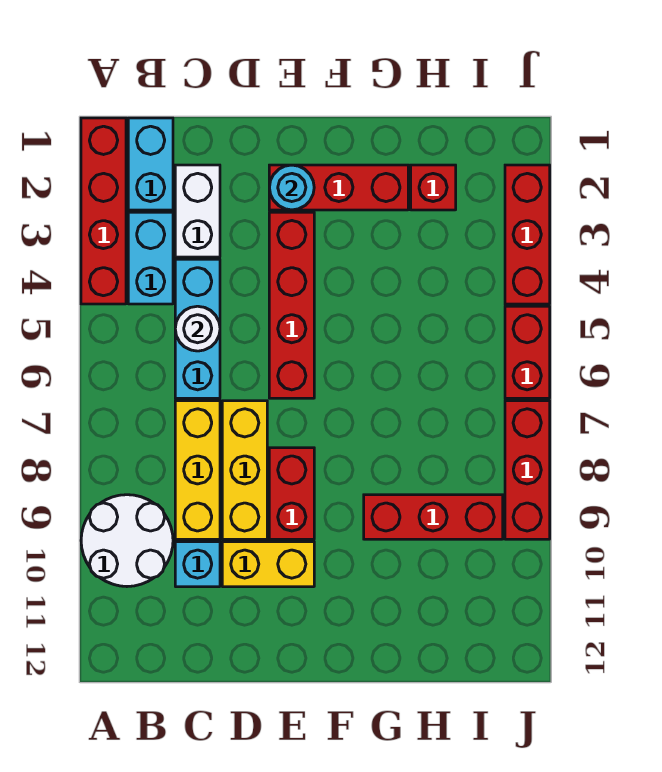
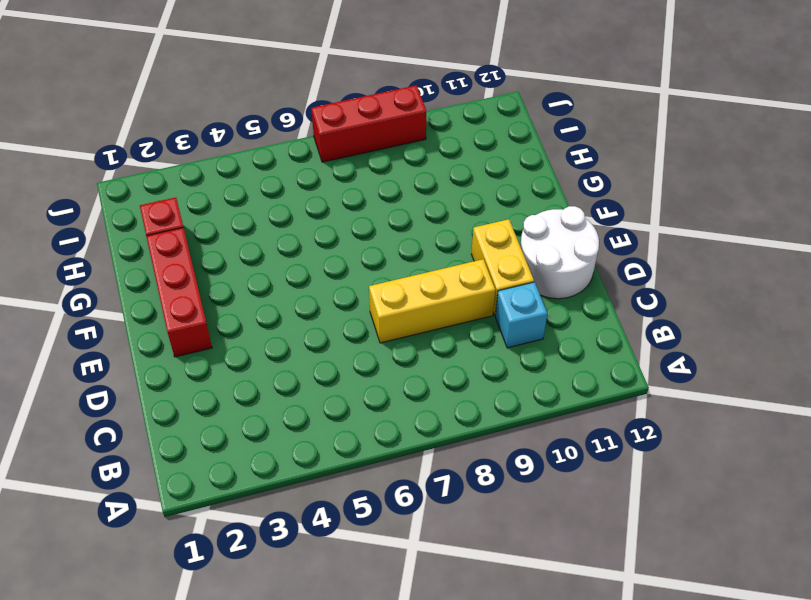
white 2x2 round brick [520,206,599,299] -> white 2x2 round brick moved to [81,495,173,587]
none -> red 1x4 brick [81,118,126,304]
none -> cyan 1x2 brick [128,118,173,210]
none -> cyan 1x2 brick [128,212,173,304]

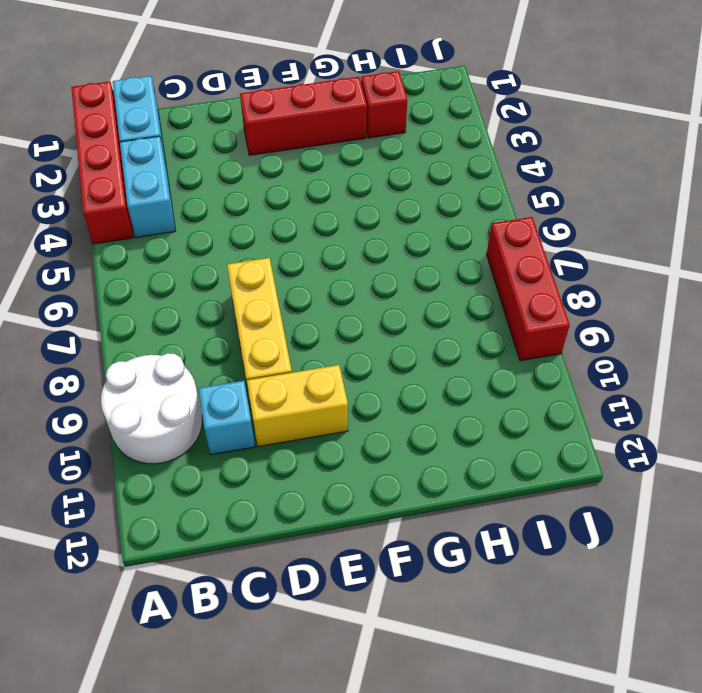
none -> white 1x2 brick [175,165,220,257]
none -> cyan 1x3 brick [175,259,220,398]
none -> yellow 1x3 brick [175,401,220,539]

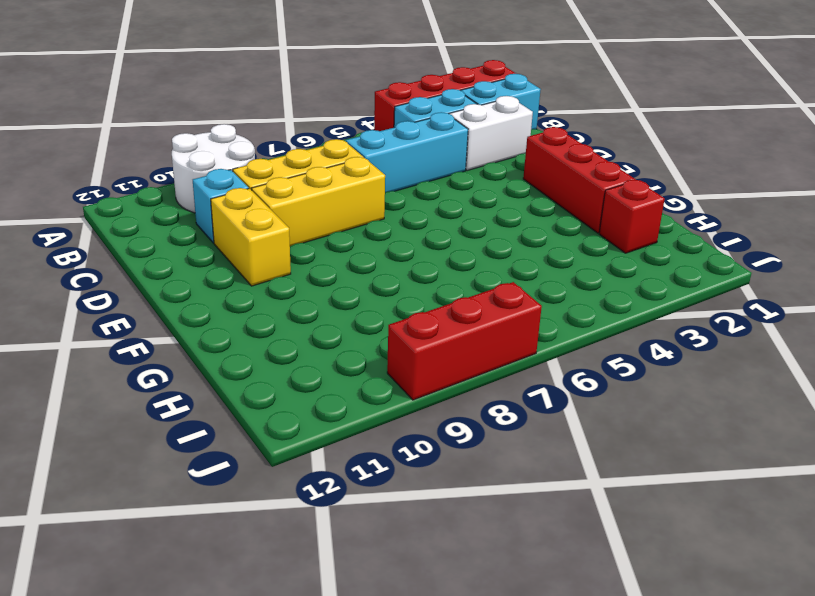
none -> red 1x4 brick [269,212,314,398]
none -> red 1x2 brick [269,448,314,539]
none -> red 1x3 brick [364,495,503,539]

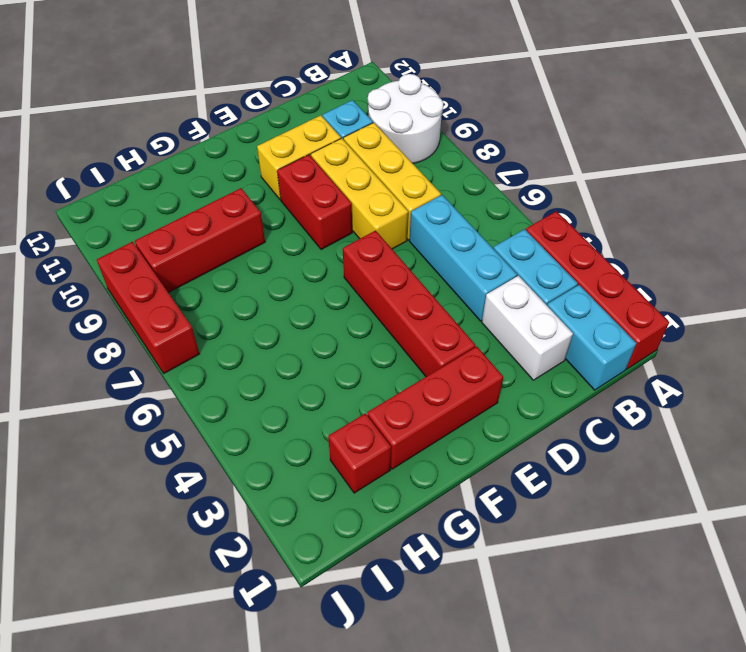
none -> red 1x3 brick [505,165,550,304]
none -> red 1x2 brick [505,306,550,398]
none -> white 1x1 round brick [175,306,220,351]

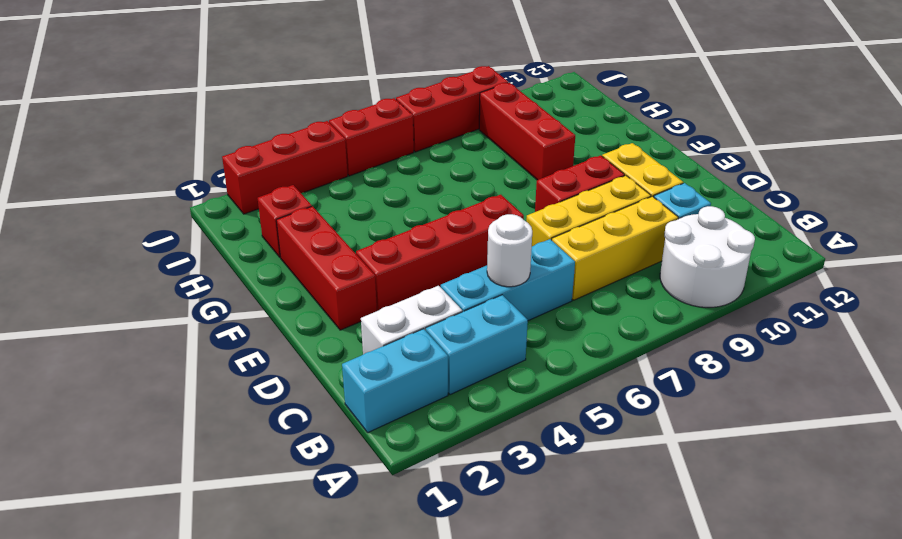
none -> red 1x4 brick [81,118,126,304]
none -> cyan 1x1 round brick [269,165,314,210]

